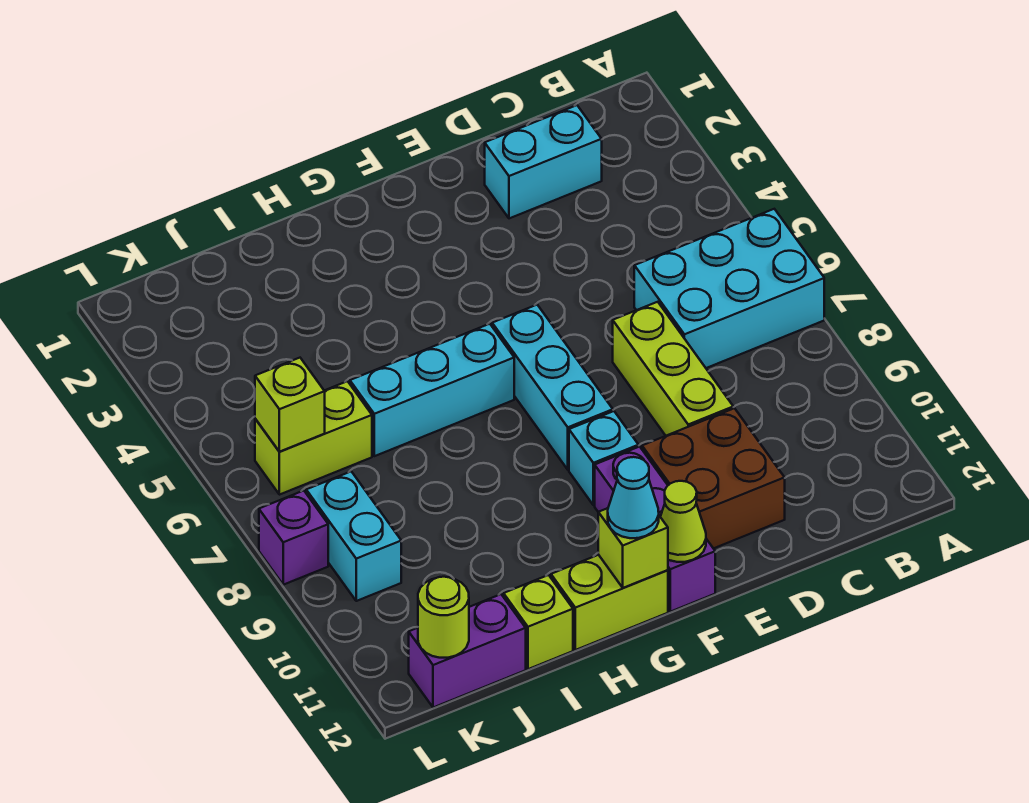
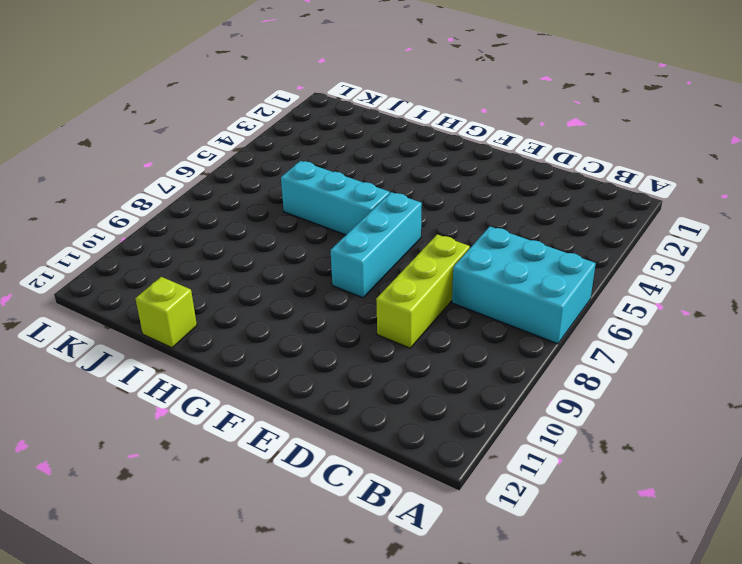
none -> cyan 1x2 brick [485,105,602,218]
none -> brown 2x2 brick [642,408,785,549]
none -> cyan 1x1 brick [569,411,639,505]

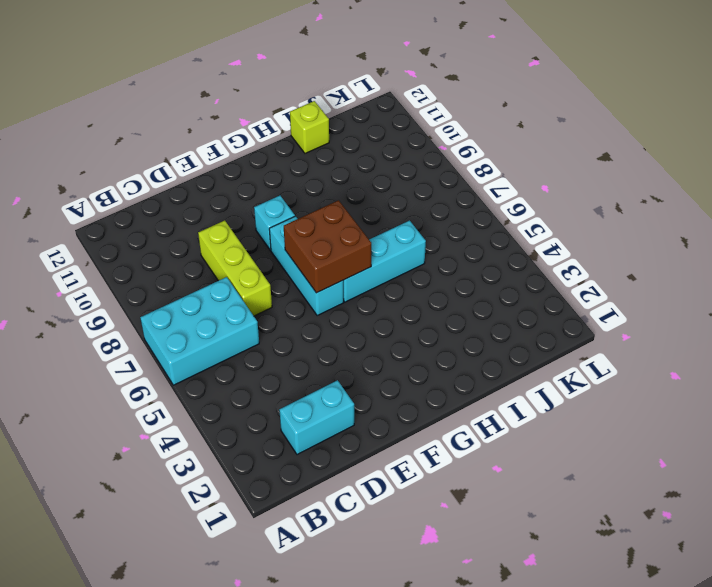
brown 2x2 brick [284,200,371,293] -> brown 2x2 brick moved to [642,408,785,549]
none -> purple 1x3 brick [595,447,715,612]
none -> lime 1x2 brick [551,555,668,650]
none -> lime 1x2 brick [255,381,372,495]

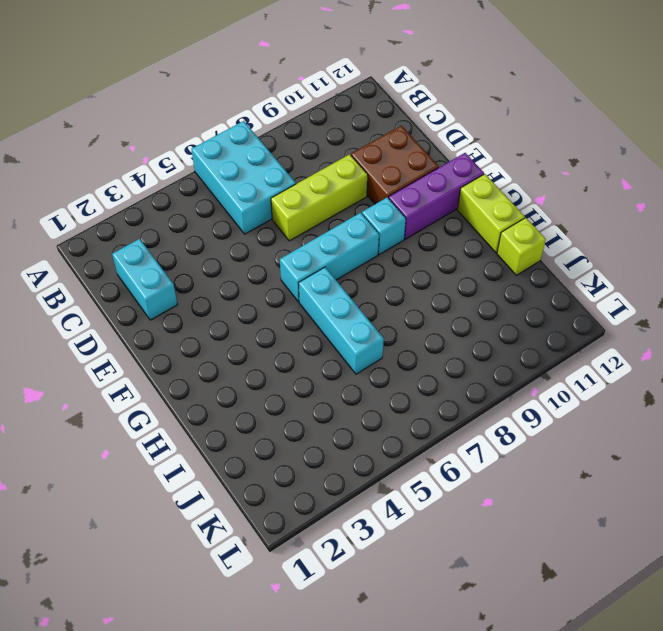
none -> lime 1x2 brick [255,381,372,495]
none -> purple 1x2 brick [409,594,526,708]
none -> cyan 1x2 brick [306,471,401,601]

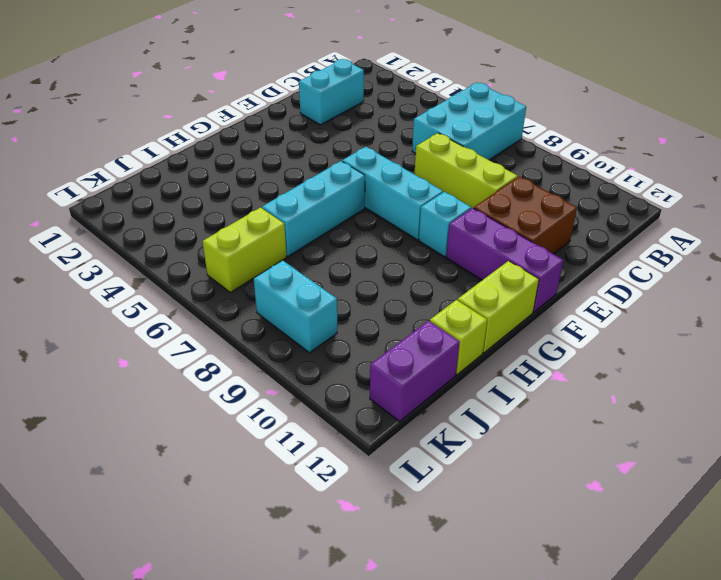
none -> purple 1x1 brick [259,491,328,585]
none -> lime 1x1 cone [661,481,706,562]
none -> lime 1x1 brick [598,508,668,588]

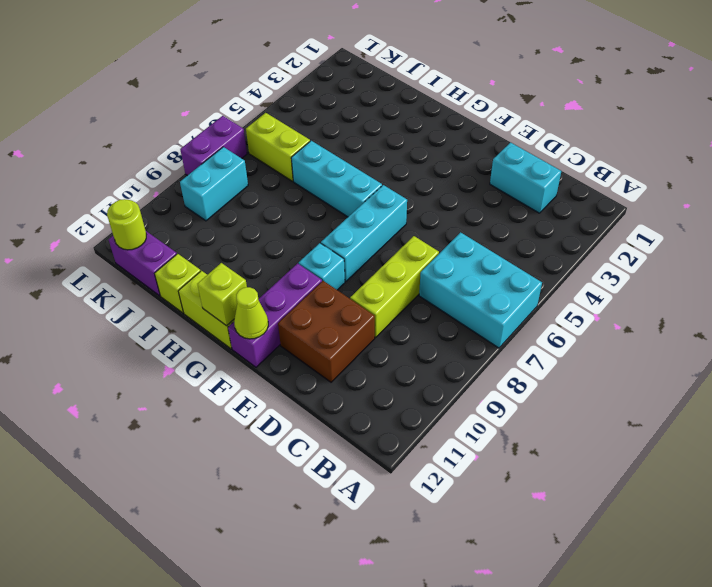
purple 1x2 brick [180,116,247,176] -> purple 1x1 brick [259,491,328,585]
none -> lime 1x1 brick [255,358,325,452]
none -> cyan 1x1 cone [608,457,659,538]

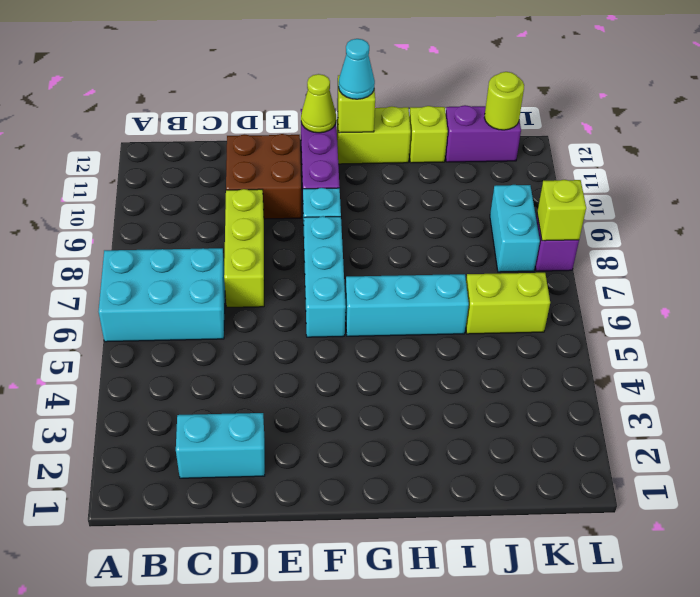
lime 1x1 brick [537,180,586,241] -> lime 1x1 brick moved to [255,358,325,452]

